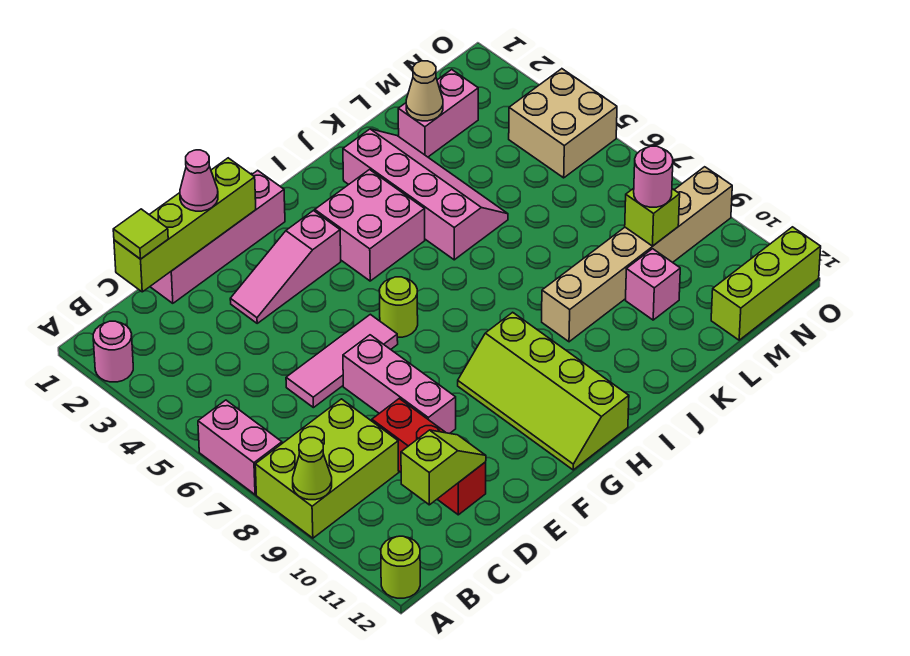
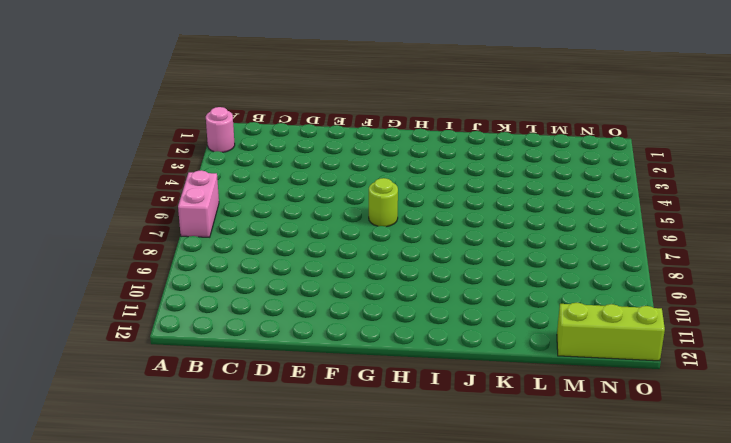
none -> lime 2x3 brick [255,399,399,538]
none -> lime 1x1 round brick [381,536,420,598]
none -> pink 1x4 brick [150,170,285,303]

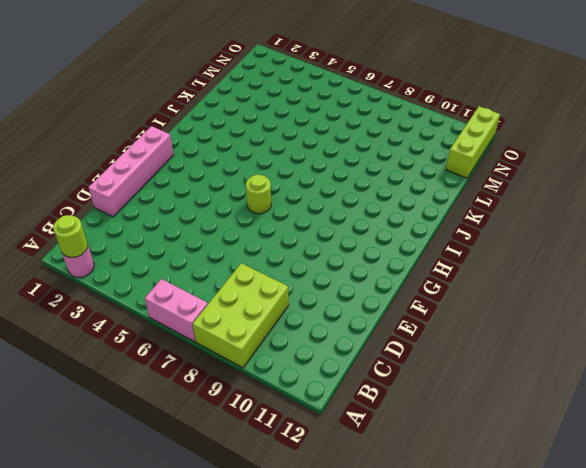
lime 1x1 round brick [53,215,88,257] -> lime 1x1 round brick moved to [381,536,420,598]
none -> pink 1x3 tile [286,314,398,408]
none -> red 1x3 brick [372,399,486,515]
none -> pink 1x3 slope [230,211,341,323]

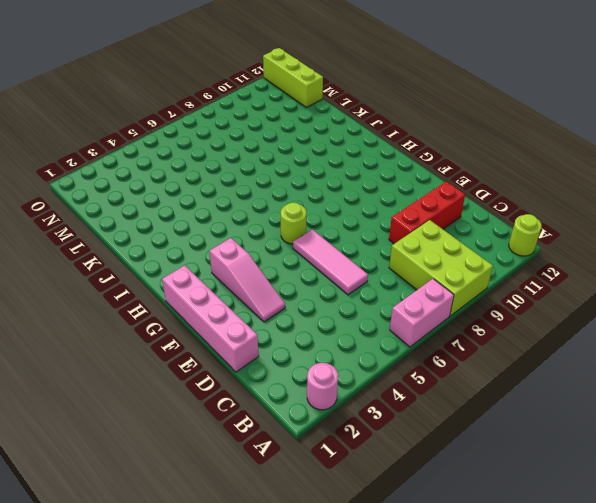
none -> pink 1x3 brick [343,335,456,433]
none -> lime 2x4 slope [458,312,629,470]
none -> pink 2x2 brick [315,170,425,281]

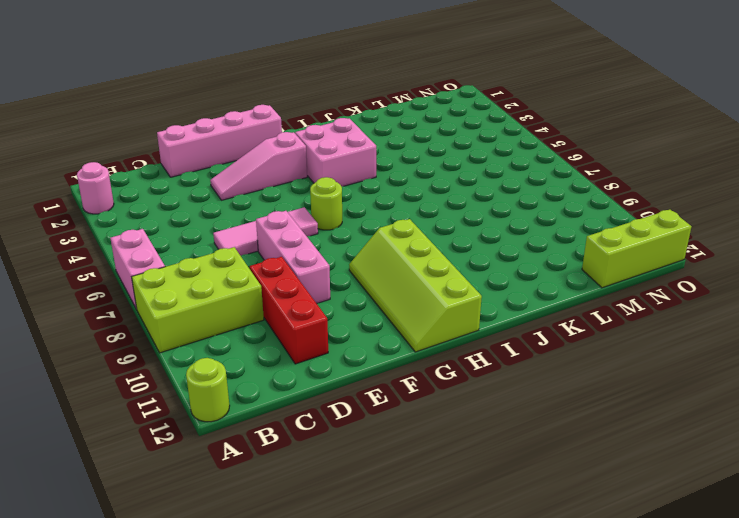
none -> pink 2x4 slope [343,129,508,260]
none -> tan 1x6 brick [542,167,732,342]
none -> pink 1x2 brick [398,70,478,157]

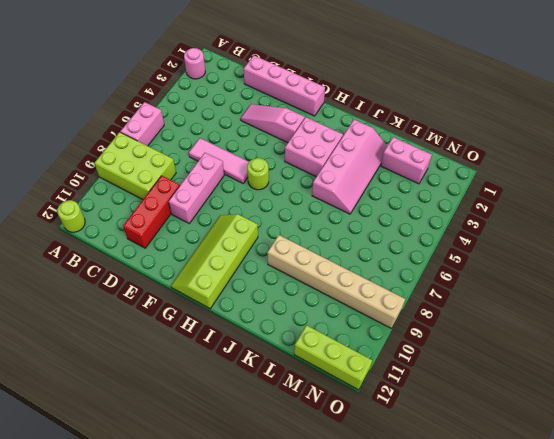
none -> pink 1x1 brick [626,249,680,320]
none -> tan 2x2 brick [509,69,617,178]
none -> lime 1x1 cone [293,438,332,500]

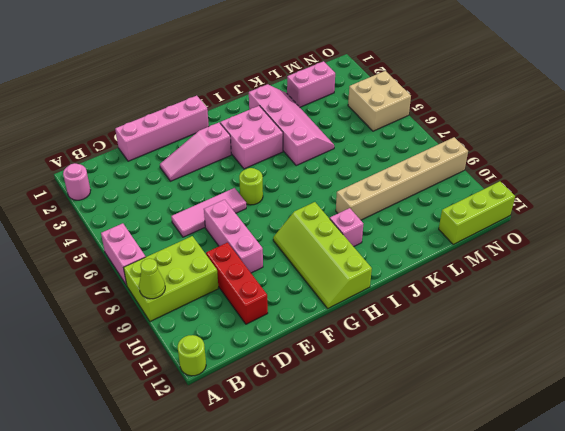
pink 1x1 brick [330,208,363,247] -> pink 1x1 brick moved to [626,249,680,320]
none -> lime 1x4 brick [114,158,256,292]
none -> lime 1x2 slope [401,430,486,505]
none -> tan 1x1 cone [406,61,443,121]

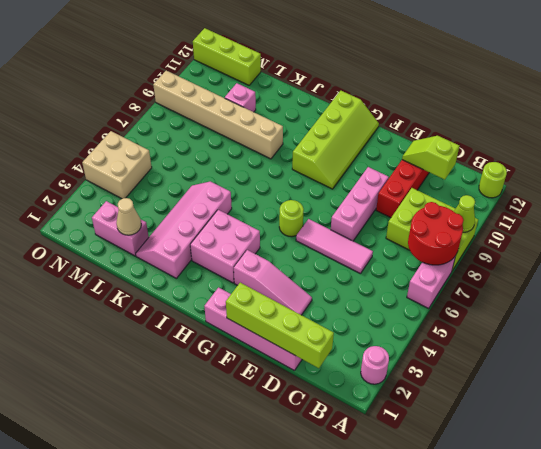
red 2x2 round brick [408,202,464,265] -> none
none -> lime 1x1 brick [625,188,680,246]
none -> lime 1x1 tile [113,209,168,259]
none -> pink 1x1 cone [180,150,218,211]

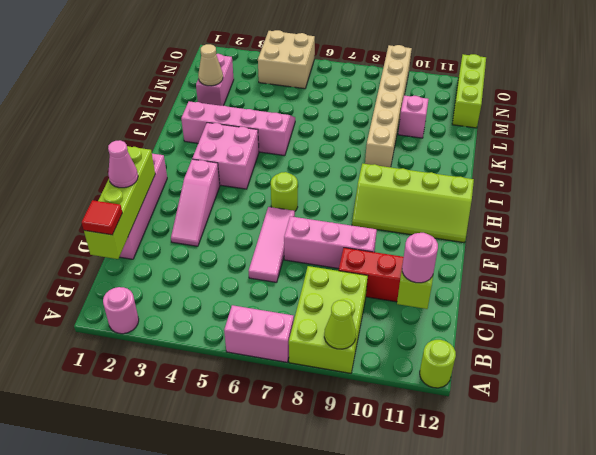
red 1x1 tile [82,200,122,235] -> lime 1x1 tile [113,209,168,259]
pink 1x1 round brick [402,233,438,283] -> pink 1x1 round brick moved to [634,146,673,207]
none -> lime 1x1 brick [625,188,680,246]

